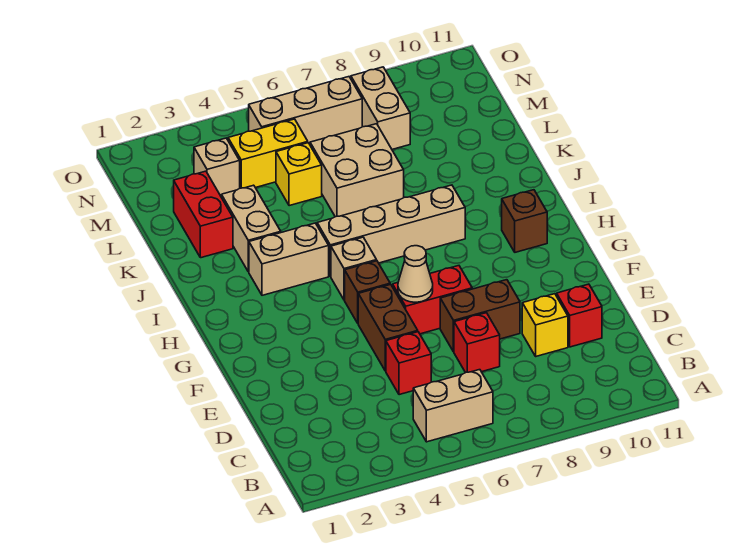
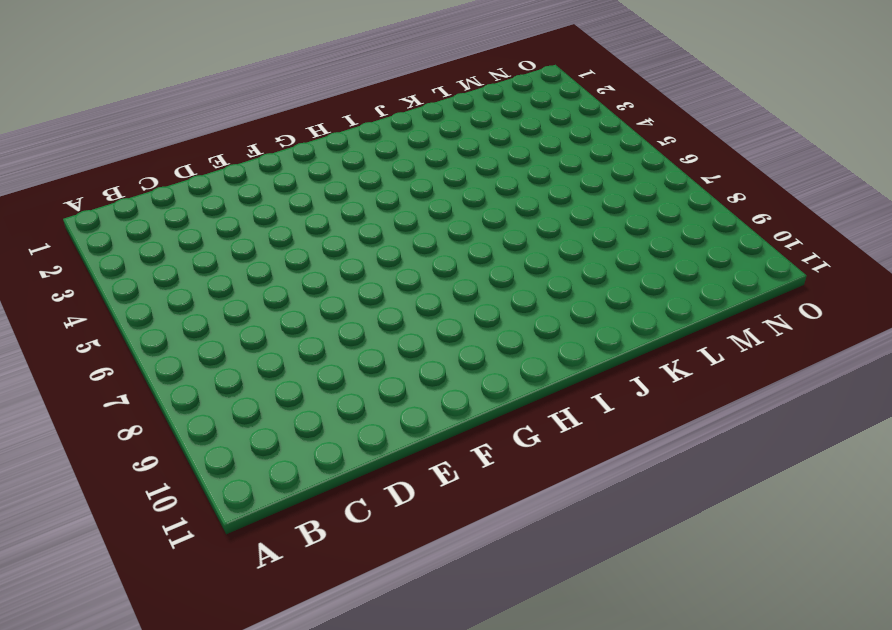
none -> tan 1x2 brick [413,370,493,442]
none -> red 1x1 brick [386,332,431,395]
none -> red 1x1 brick [454,313,500,373]

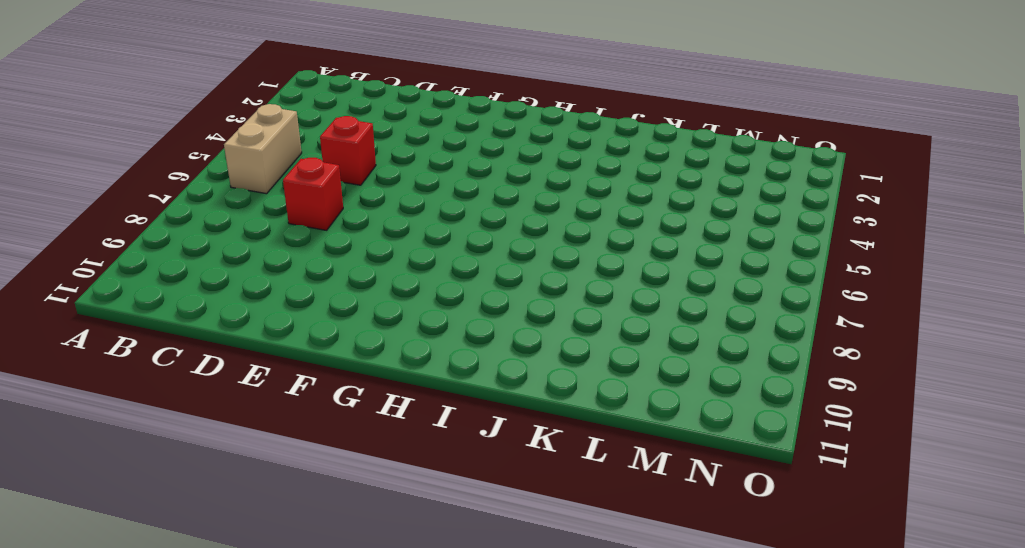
none -> yellow 1x1 brick [522,294,568,356]
none -> red 1x1 brick [557,284,602,347]
none -> brown 1x2 brick [358,284,418,371]

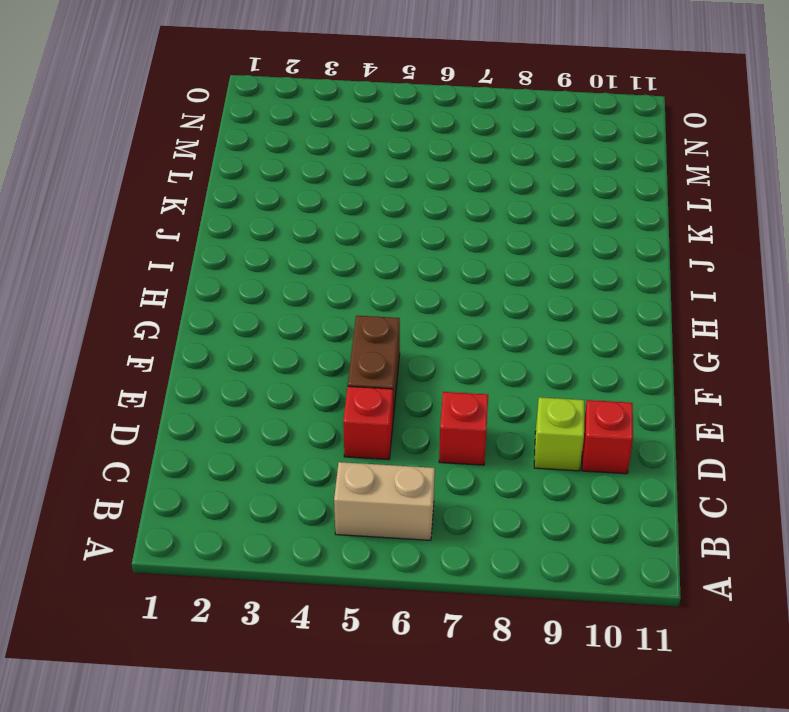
lime 1x1 brick [534,397,584,471] -> yellow 1x1 brick [522,294,568,356]
none -> brown 1x2 brick [440,280,520,352]
none -> red 1x2 brick [393,266,472,334]
none -> brown 1x1 brick [345,261,390,323]

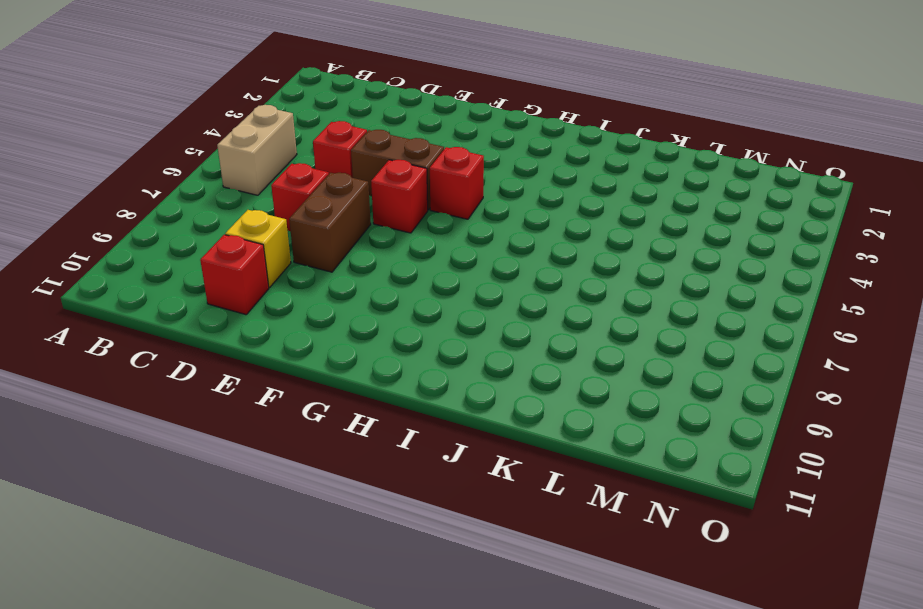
red 1x1 brick [371,160,428,233] -> red 1x2 brick [393,266,472,334]
red 1x1 brick [430,147,484,219] -> brown 1x1 brick [345,261,390,323]
none -> tan 1x1 brick [331,237,377,300]
none -> brown 1x1 brick [502,190,547,252]
none -> tan 1x2 brick [249,223,329,295]

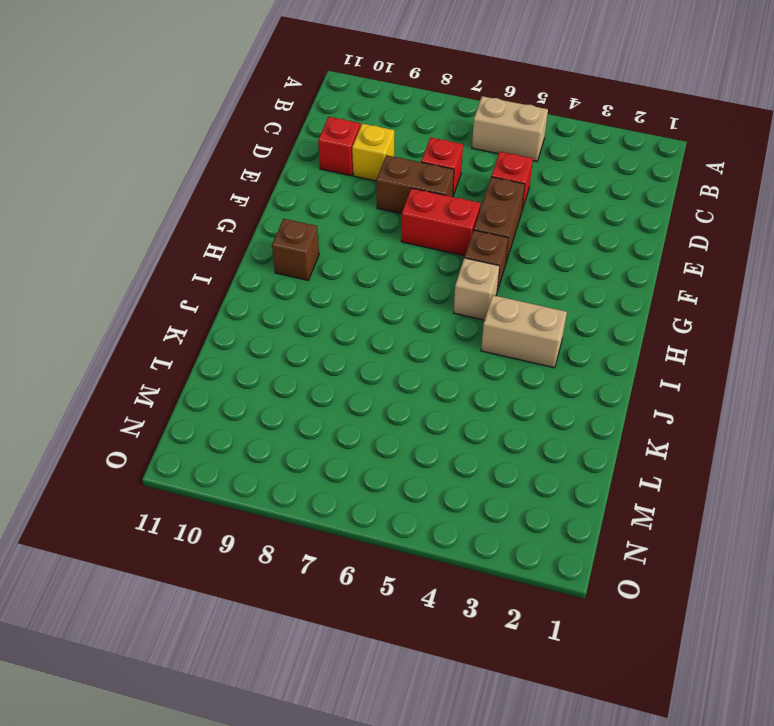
none -> tan 1x4 brick [317,185,465,276]
none -> tan 1x2 brick [221,185,281,272]
none -> red 1x2 brick [174,171,233,258]

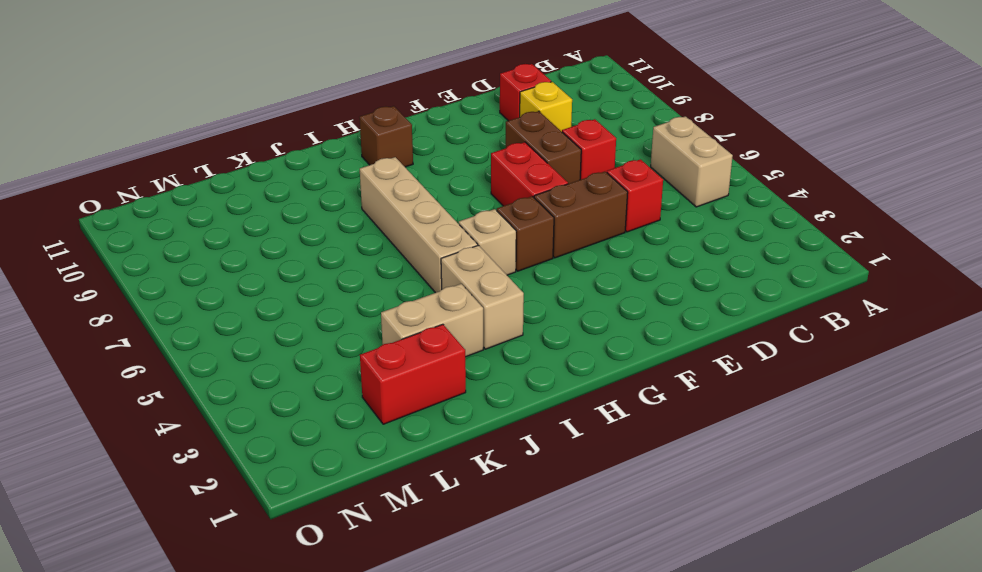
none -> tan 2x2 brick [310,124,404,217]
none -> yellow 1x1 brick [276,143,322,206]
none -> tan 1x1 brick [194,138,240,196]

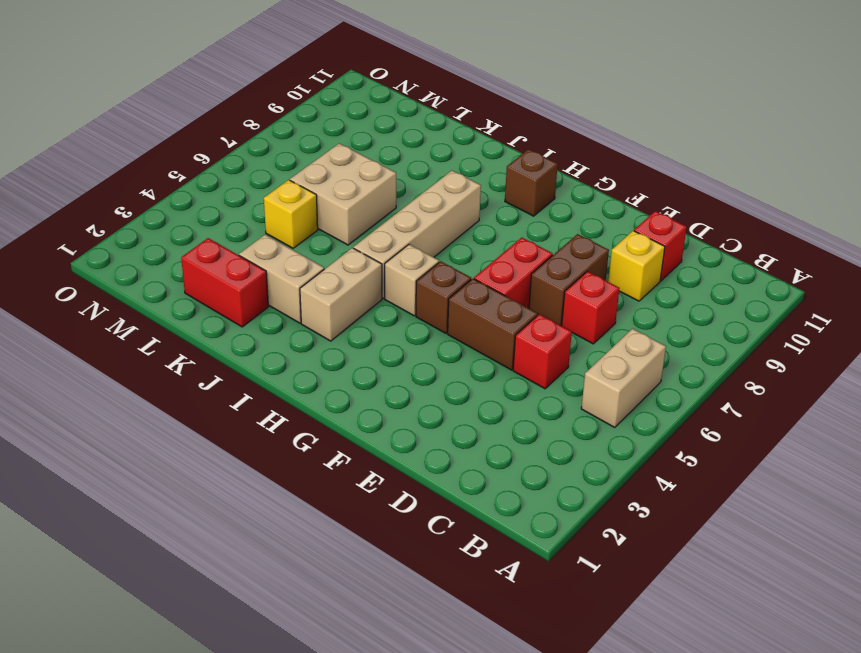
none -> tan 1x1 brick [194,138,240,196]
none -> yellow 1x2 brick [228,119,308,188]
none -> tan 1x2 brick [351,67,410,149]

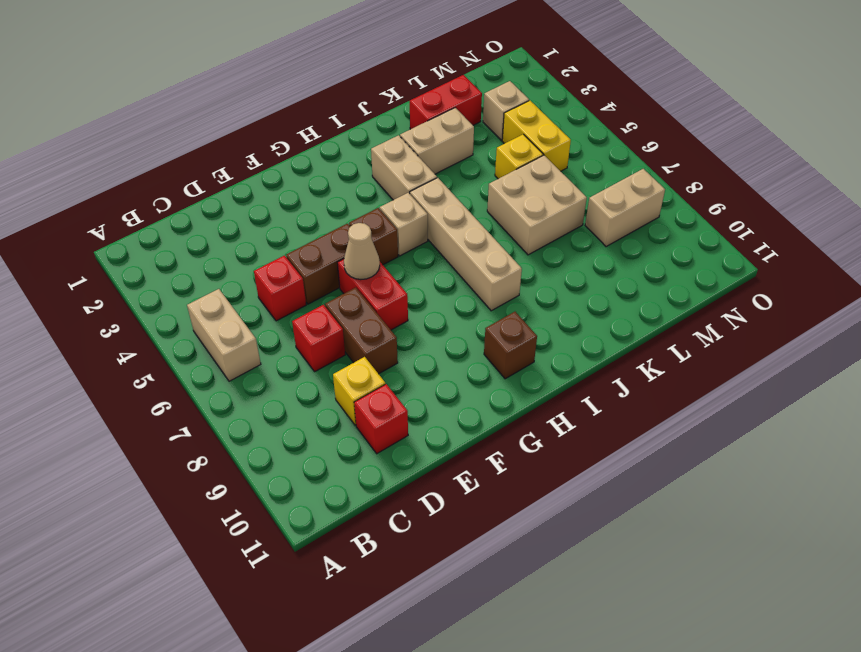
none -> tan 1x3 brick [249,77,362,144]

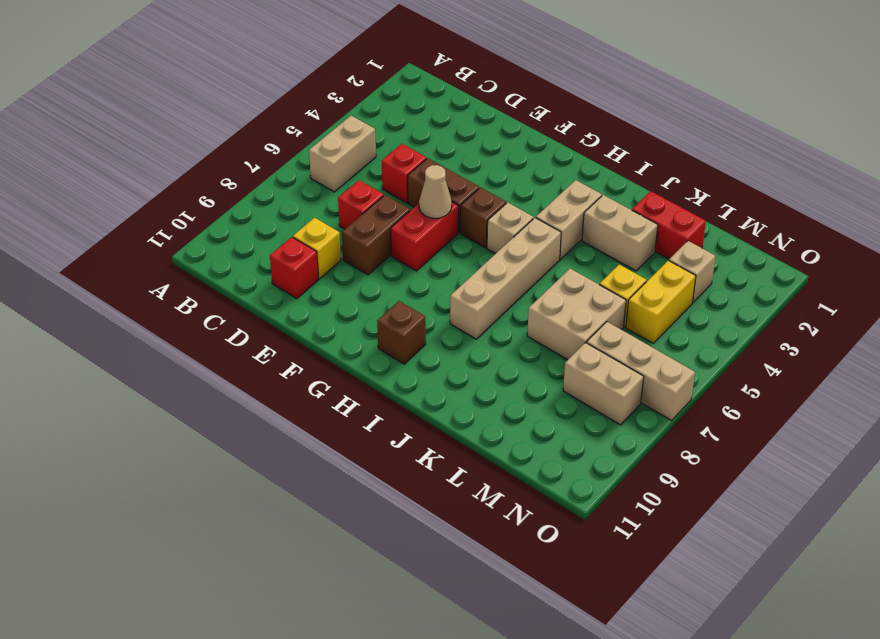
tan 1x3 brick [586,322,695,420] -> tan 1x3 brick turned to [249,77,362,144]

